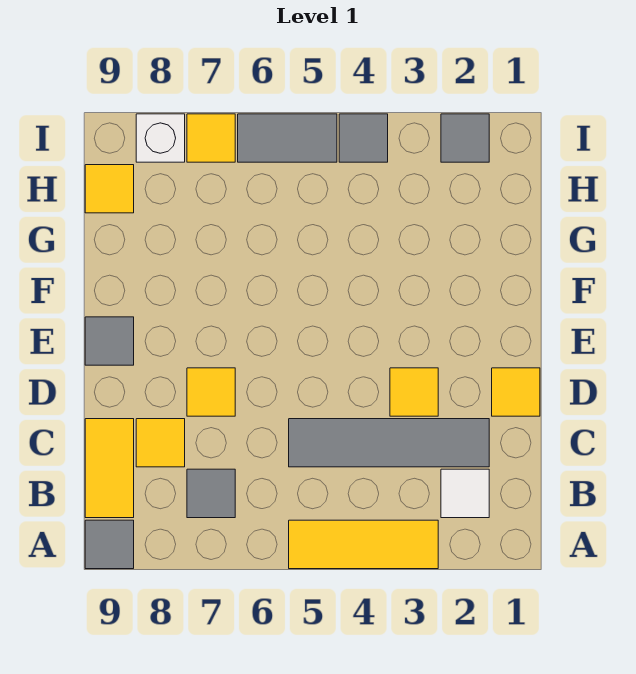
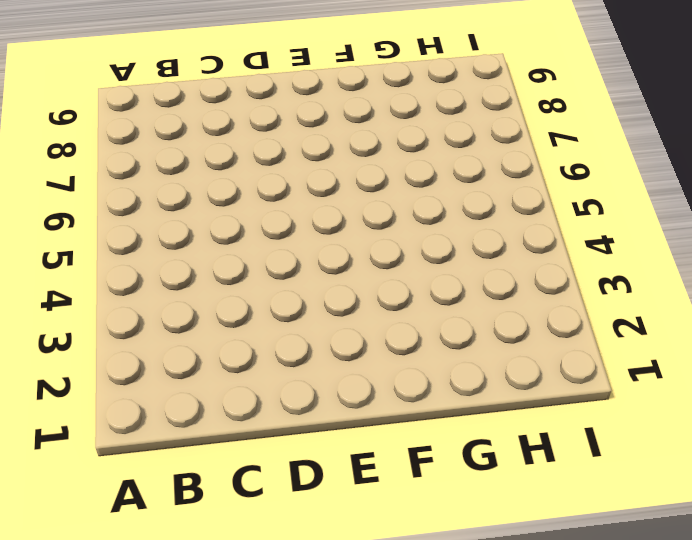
none -> yellow 1x3 tile [289,520,438,569]
none -> grey 1x1 tile [85,520,134,569]
none -> white 1x1 tile [441,469,489,518]

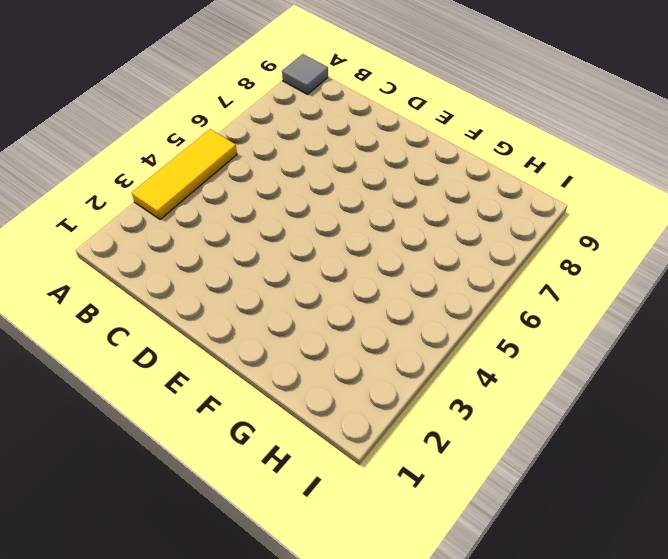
none -> white 1x1 tile [441,469,489,518]
none -> grey 1x1 tile [187,469,235,518]
none -> yellow 1x2 tile [85,419,134,518]

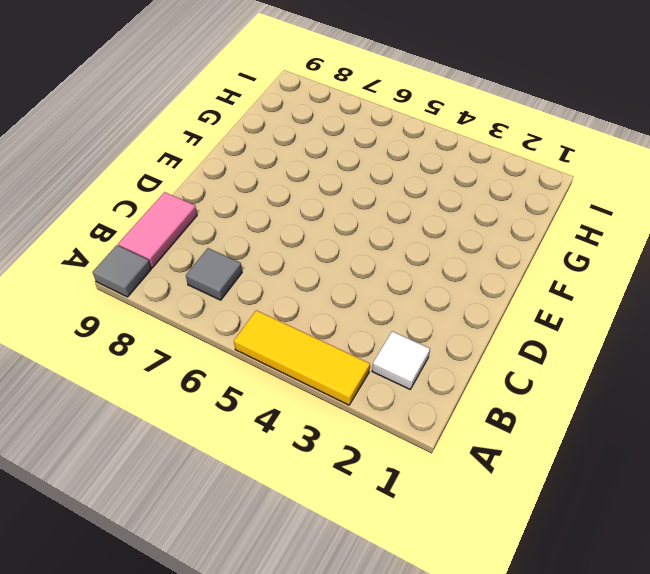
pink 1x2 tile [118,192,197,268] -> yellow 1x2 tile [85,419,134,518]
none -> grey 1x4 tile [289,419,489,467]
none -> yellow 1x1 tile [136,419,185,467]
none -> yellow 1x1 tile [492,368,540,416]

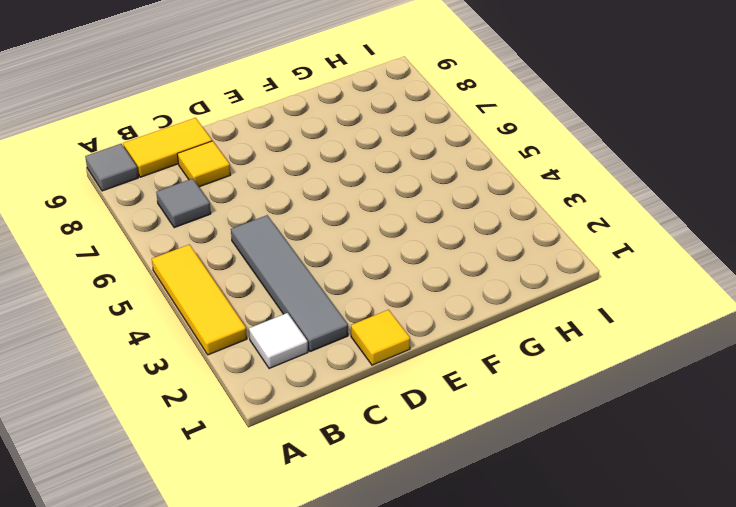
none -> yellow 1x1 tile [390,368,438,416]
none -> yellow 1x1 tile [187,368,235,416]
none -> grey 1x1 tile [85,317,134,365]

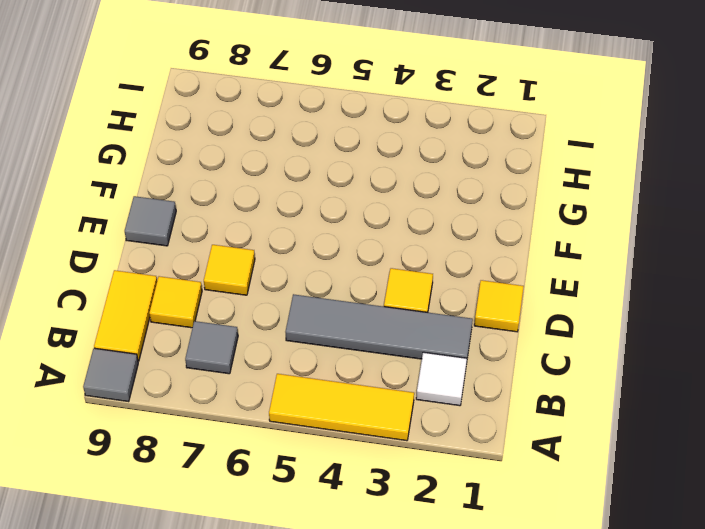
none -> yellow 1x1 tile [85,165,134,213]
none -> grey 1x1 tile [441,114,489,162]
none -> grey 1x1 tile [339,114,388,162]

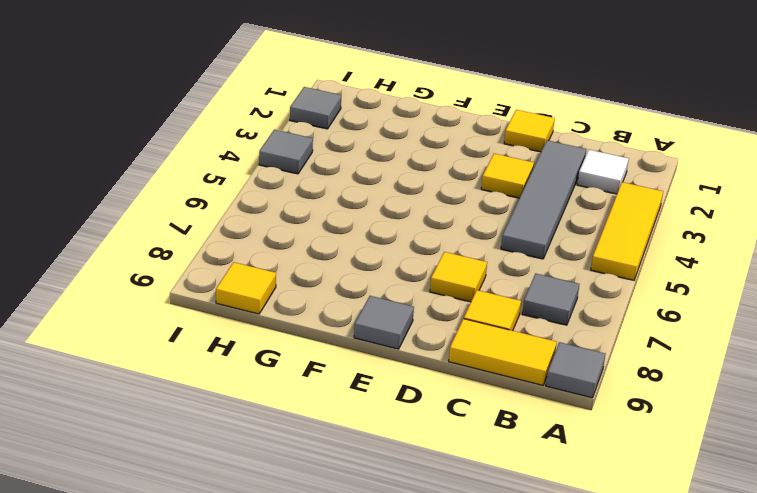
none -> grey 1x2 tile [238,114,337,162]
none -> yellow 1x1 tile [187,114,235,162]
none -> white 1x1 brick [136,114,185,162]

